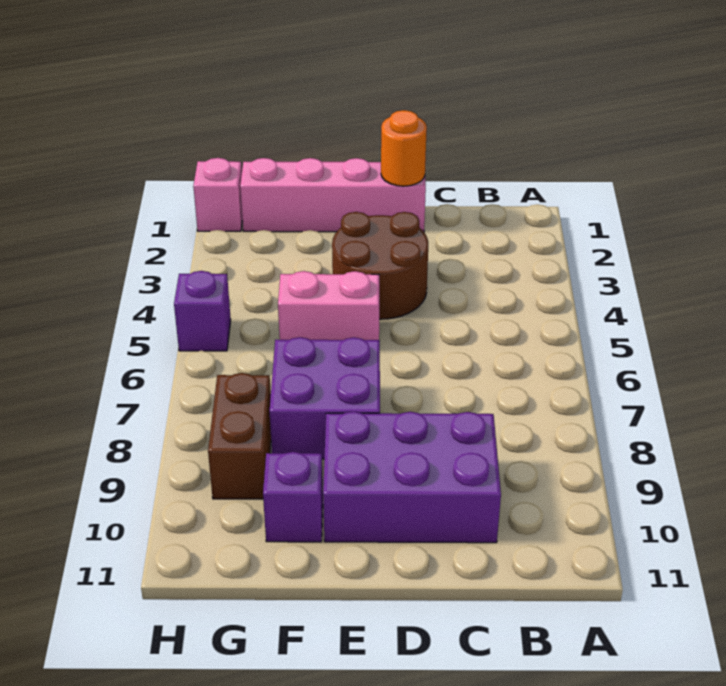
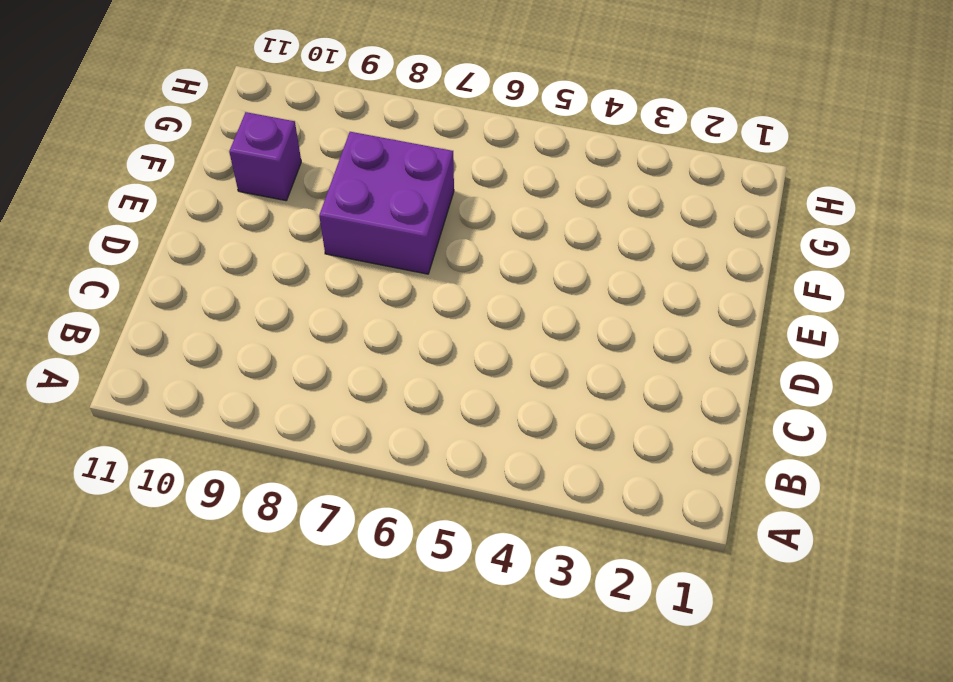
none -> purple 2x3 brick [323,411,501,543]
none -> pink 1x4 brick [240,158,426,232]

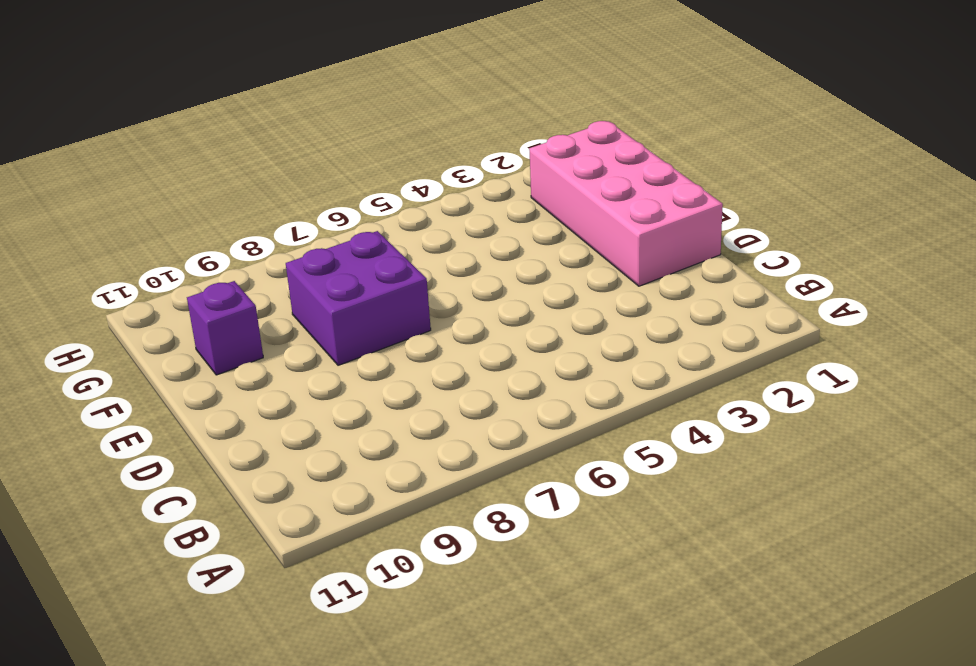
pink 2x4 brick [529,121,723,286] -> pink 1x4 brick [240,158,426,232]
none -> purple 2x3 brick [323,411,501,543]
none -> brown 2x2 round brick [332,212,428,319]

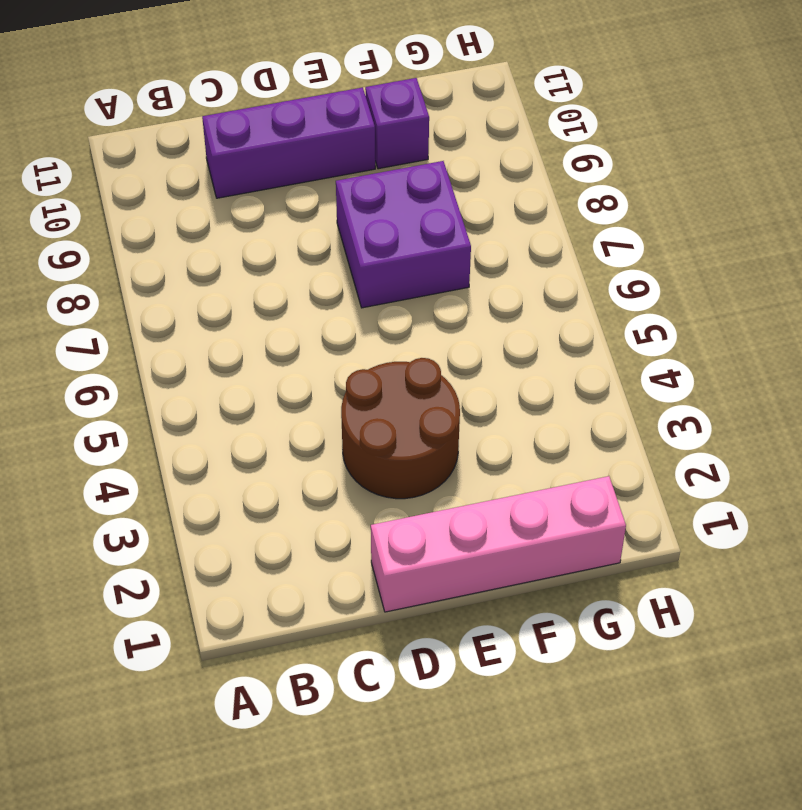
purple 1x3 brick [202,88,375,198] -> purple 2x3 brick [323,411,501,543]
none -> pink 1x2 brick [278,271,379,340]
none -> brown 1x2 brick [208,373,271,499]

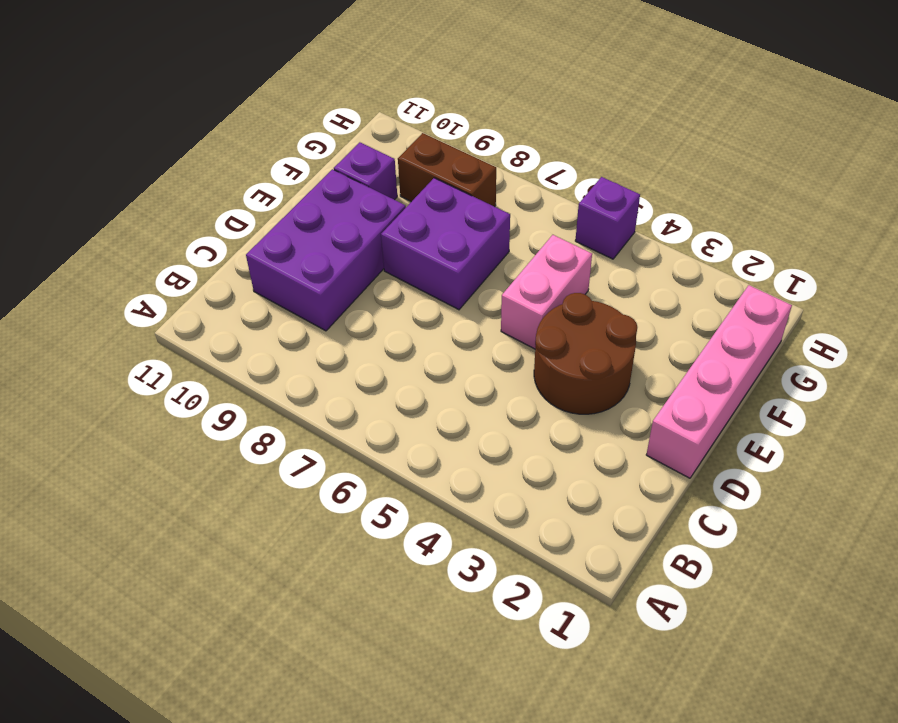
none -> pink 1x1 brick [193,158,242,231]
none -> orange 1x1 round brick [381,110,427,186]

